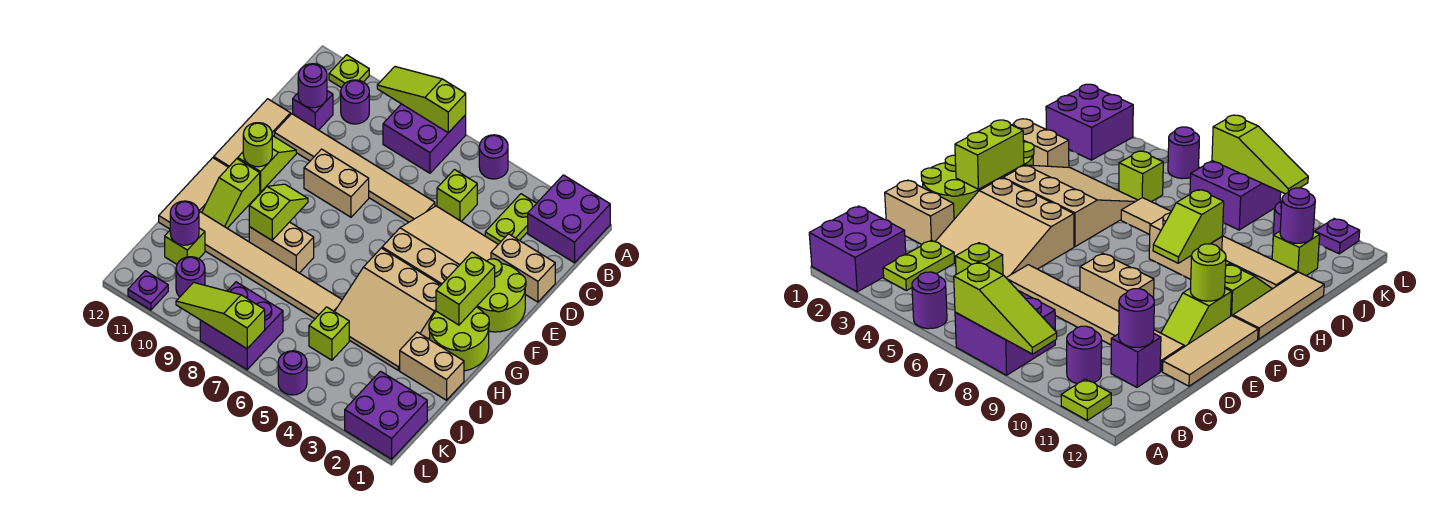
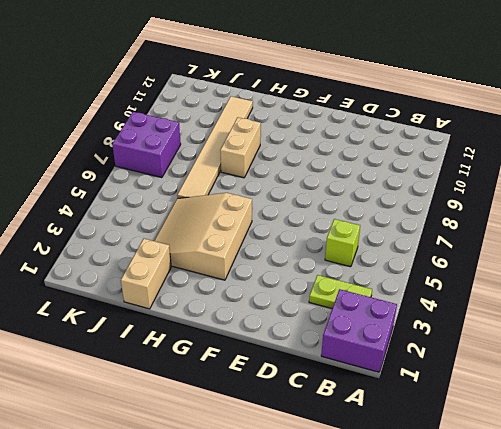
none -> purple 1x1 round brick [479,135,508,179]
none -> purple 2x2 brick [383,104,466,173]
none -> lime 1x1 plate [329,55,369,88]
none -> purple 1x1 round brick [341,80,369,124]

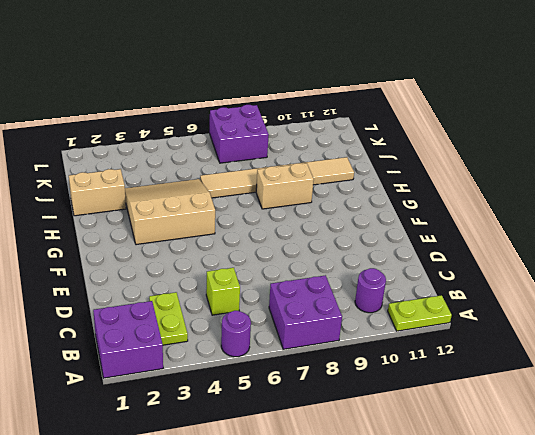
lime 1x2 plate [388,295,452,331] -> lime 1x1 plate [329,55,369,88]
none -> purple 1x1 brick [293,91,333,130]
none -> tan 1x2 brick [491,234,555,302]
none -> tan 3x3 slope [382,206,498,285]
none -> tan 1x6 tile [274,114,435,222]

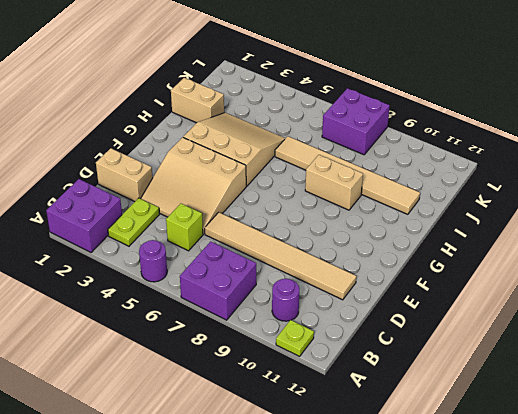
none -> purple 1x1 brick [293,91,333,130]
none -> tan 1x3 tile [214,99,291,167]
none -> lime 2x2 round brick [477,259,526,332]
none -> tan 1x2 brick [304,149,369,217]

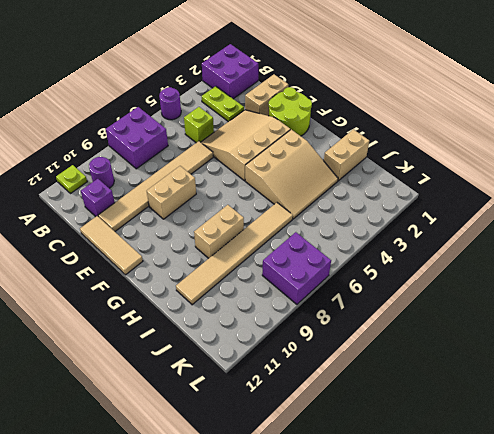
none -> lime 1x2 slope [238,136,296,192]
none -> lime 2x2 round brick [429,307,489,371]
none -> lime 1x2 slope [202,159,260,228]
none -> tan 1x3 tile [159,158,228,229]

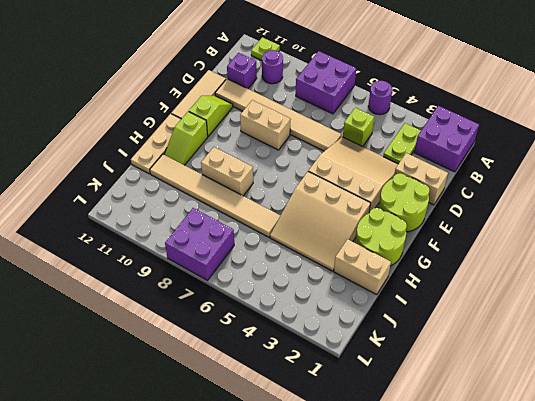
tan 1x3 plate [131,114,181,174] -> tan 1x3 tile [159,158,228,229]
none -> lime 1x1 brick [309,307,349,360]
none -> lime 1x1 brick [165,228,205,264]
none -> purple 2x2 brick [345,371,427,459]
none -> purple 1x1 round brick [176,257,205,297]

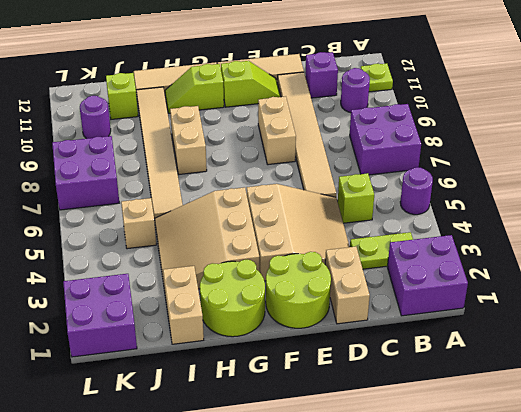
tan 1x1 brick [121,198,156,249] -> lime 1x1 brick [309,307,349,360]
none -> purple 1x1 round brick [278,351,307,395]
none -> purple 1x1 plate [128,271,168,310]
none -> lime 1x3 slope [377,67,466,133]
none -> purple 1x1 round brick [298,64,327,108]

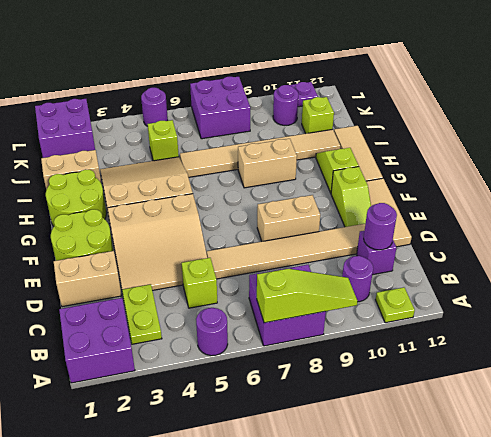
none -> lime 1x2 brick [436,252,495,325]
none -> lime 1x1 round brick [243,123,272,167]
none -> lime 1x2 slope [249,184,308,240]
none -> purple 1x1 round brick [170,201,199,245]

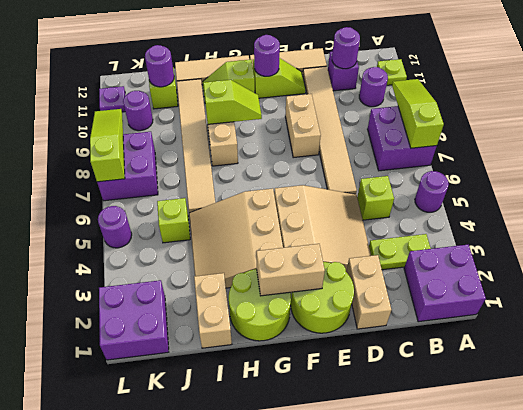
tan 1x2 brick [256,244,325,296] -> lime 1x2 brick [436,252,495,325]
purple 1x1 round brick [254,35,280,76] -> lime 1x1 round brick [243,123,272,167]

